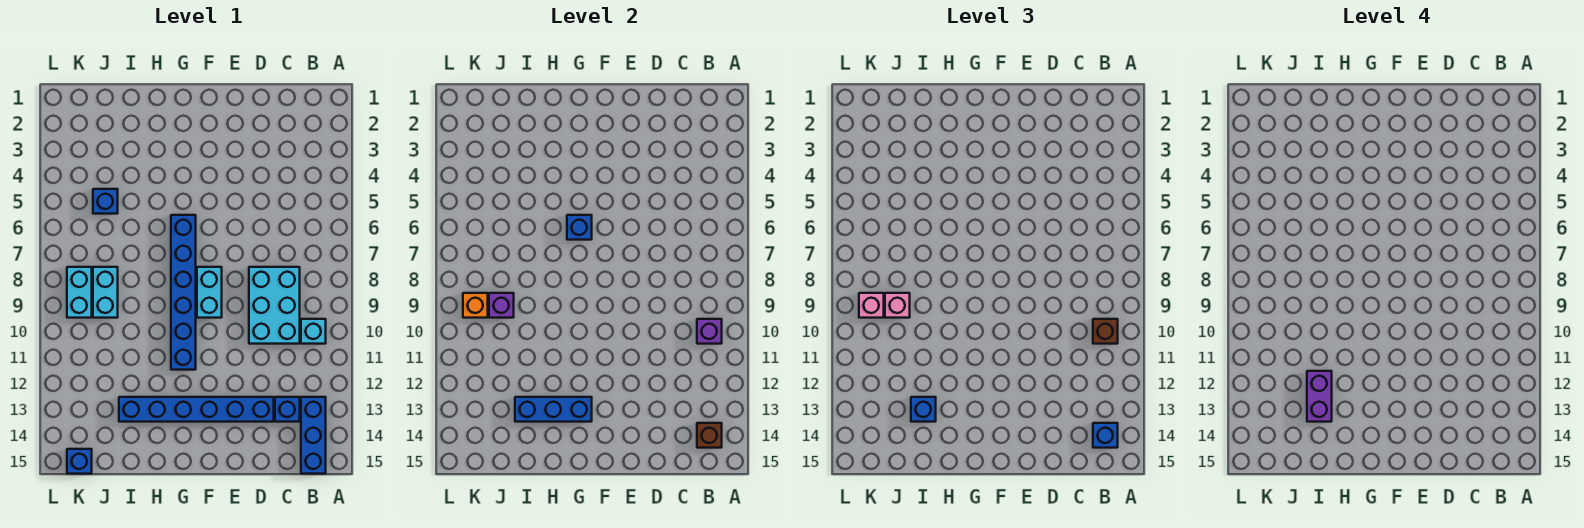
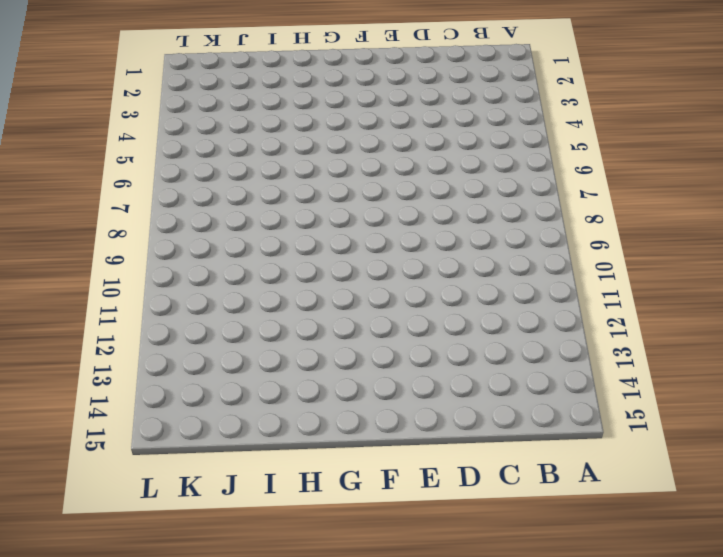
none -> cyan 1x1 brick [301,319,326,344]
none -> blue 1x3 brick [301,397,326,474]
none -> cyan 2x3 brick [249,267,300,344]

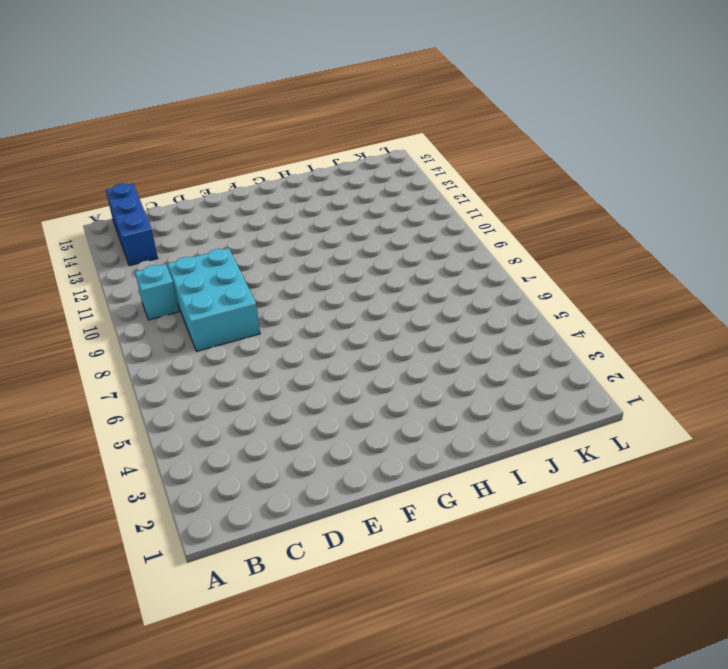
none -> blue 1x1 brick [275,397,300,422]
none -> blue 1x6 brick [119,397,274,422]
none -> cyan 1x2 brick [197,267,222,318]

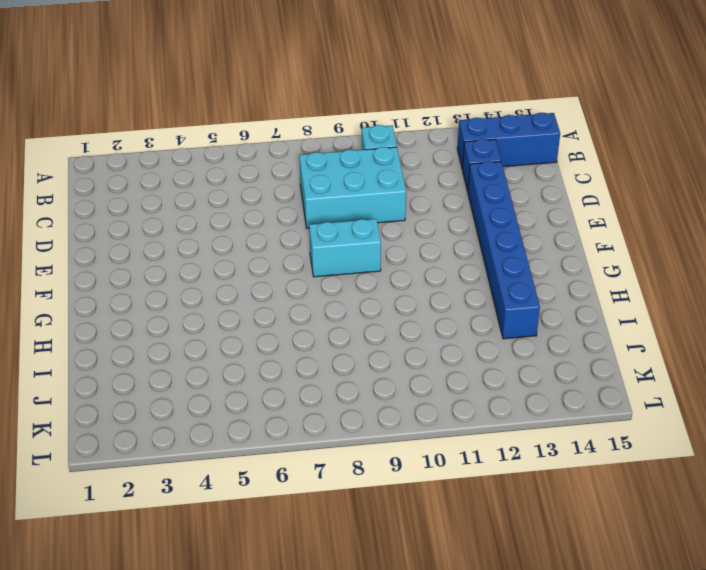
none -> blue 1x6 brick [171,215,196,370]
none -> blue 1x1 brick [93,189,118,214]
none -> cyan 1x2 brick [93,267,118,318]

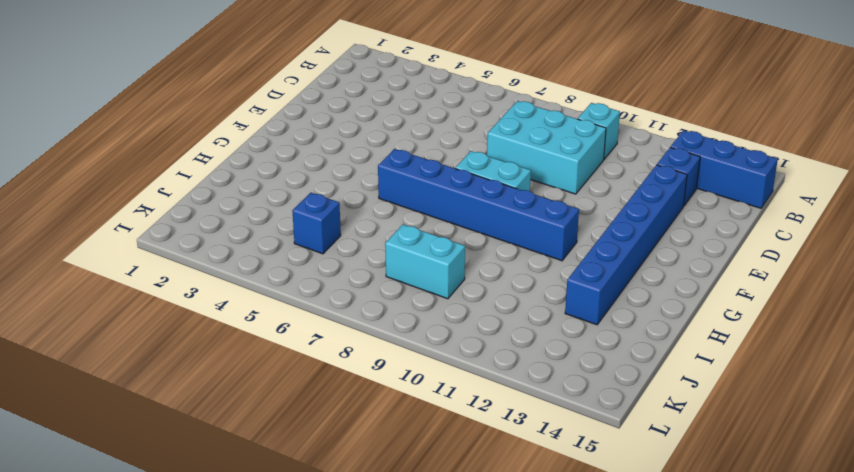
none -> cyan 1x2 brick [67,267,92,318]
none -> blue 1x1 brick [67,449,92,474]
none -> purple 1x1 brick [697,319,722,344]

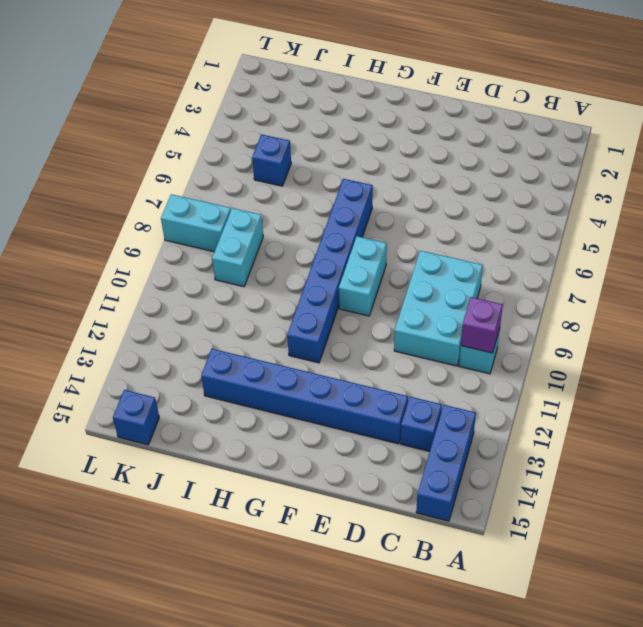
cyan 1x2 brick [161,194,231,252] -> cyan 1x2 brick turned to [67,267,92,318]
none -> brown 1x1 brick [697,423,722,448]
none -> blue 1x1 brick [567,215,592,240]
none -> blue 1x3 brick [515,397,592,422]

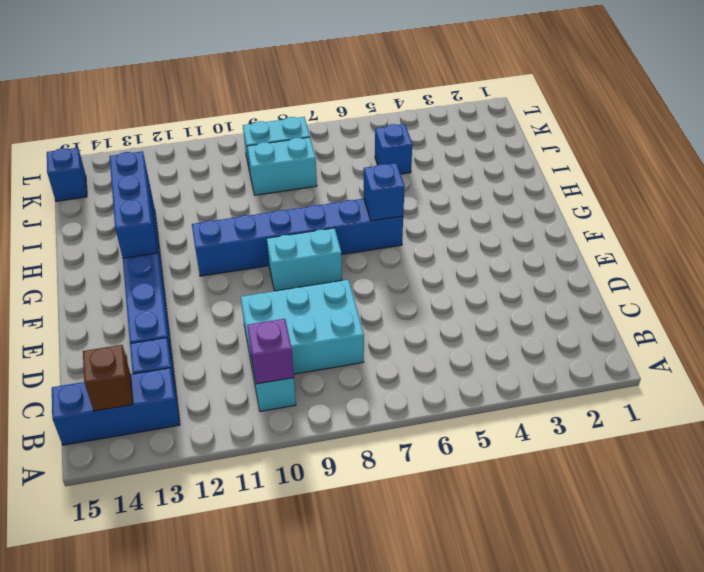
none -> purple 1x1 brick [489,293,514,318]
none -> orange 1x1 brick [463,293,488,318]
none -> brown 1x1 brick [1093,319,1118,344]

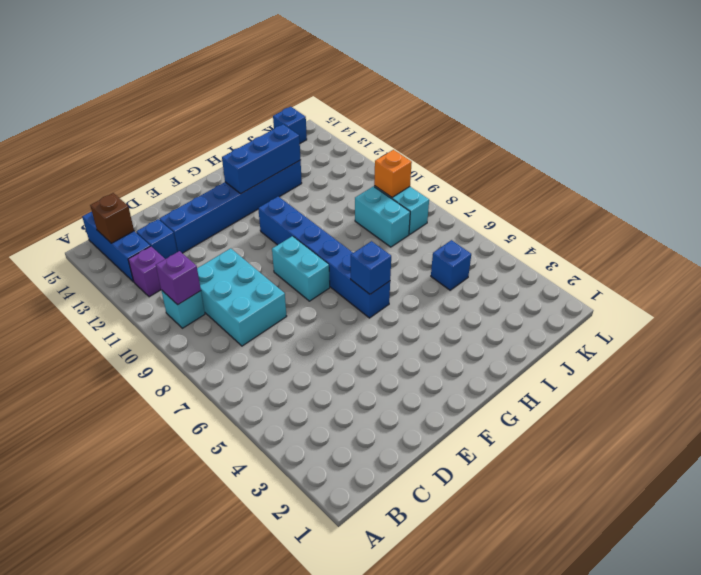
purple 1x1 brick [128,246,165,297] -> purple 1x1 brick moved to [489,293,514,318]
none -> brown 1x1 brick [1093,319,1118,344]
none -> blue 1x1 brick [1093,423,1118,448]
none -> blue 1x1 brick [911,397,936,422]

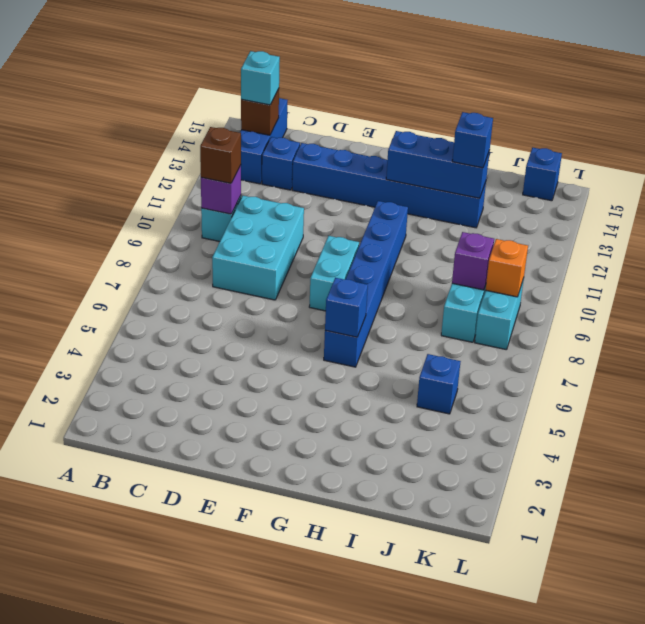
cyan 1x1 brick [241,51,280,105] -> blue 1x1 brick [1093,423,1118,448]
none -> pink 1x1 brick [885,293,910,318]
none -> pink 1x1 brick [859,293,884,318]
none -> purple 1x2 brick [1307,371,1332,422]

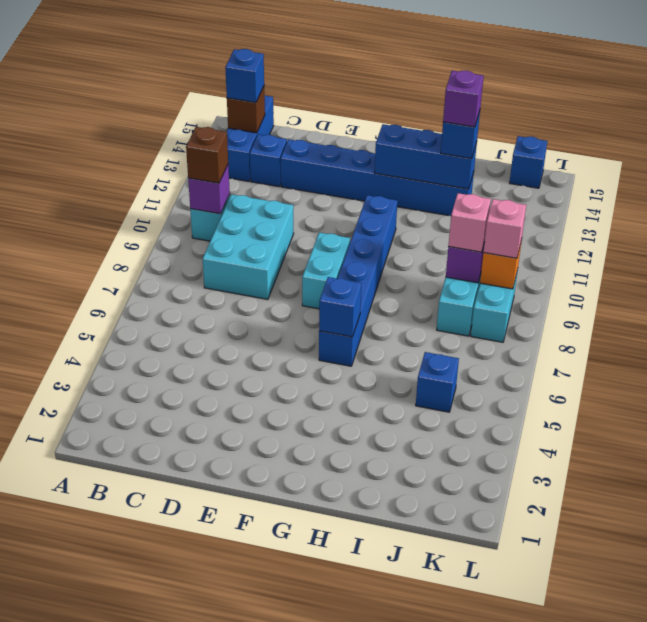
purple 1x1 brick [443,71,484,127] -> purple 1x2 brick [1307,371,1332,422]

